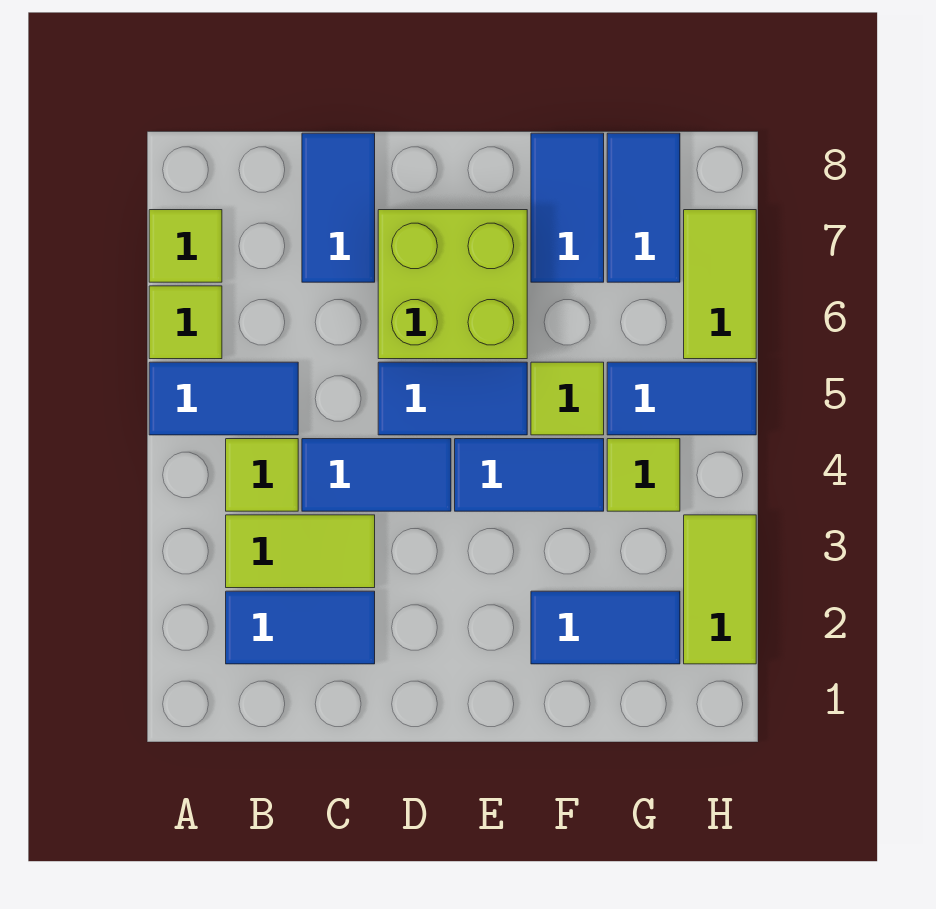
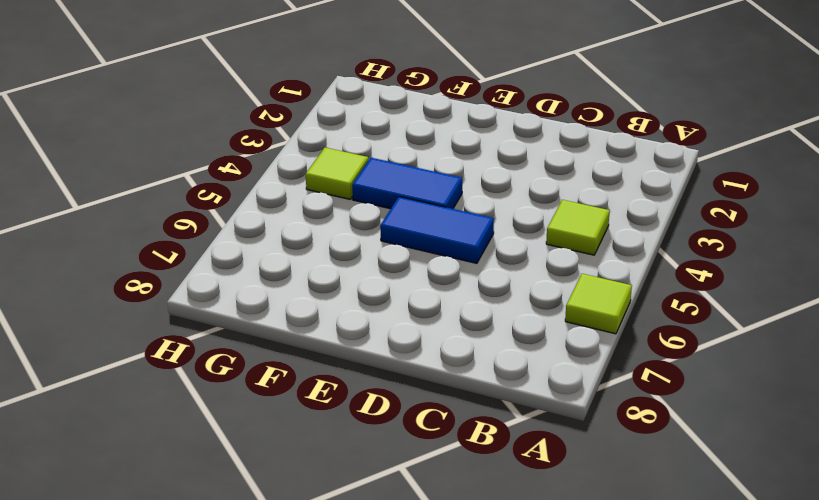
none -> blue 1x2 tile [149,362,298,435]
none -> lime 1x1 tile [149,210,222,282]
none -> blue 1x2 tile [226,591,375,664]

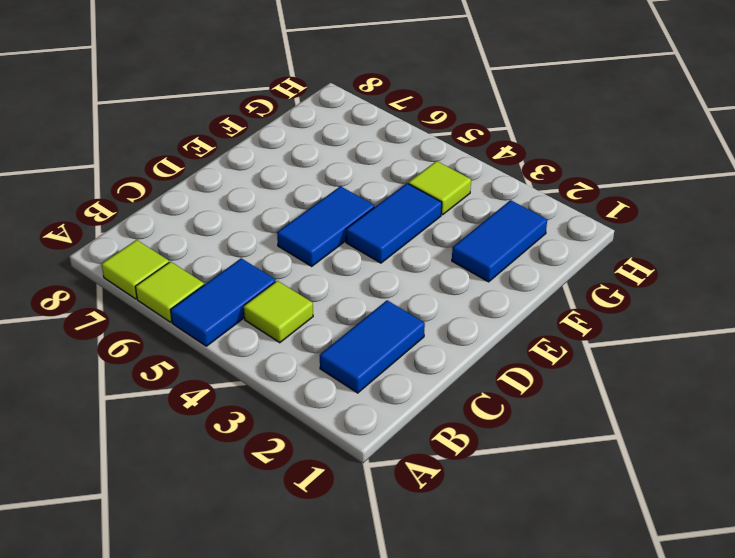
none -> lime 1x2 tile [226,515,375,588]
none -> blue 1x2 tile [302,439,451,511]
none -> blue 1x2 tile [302,133,375,282]

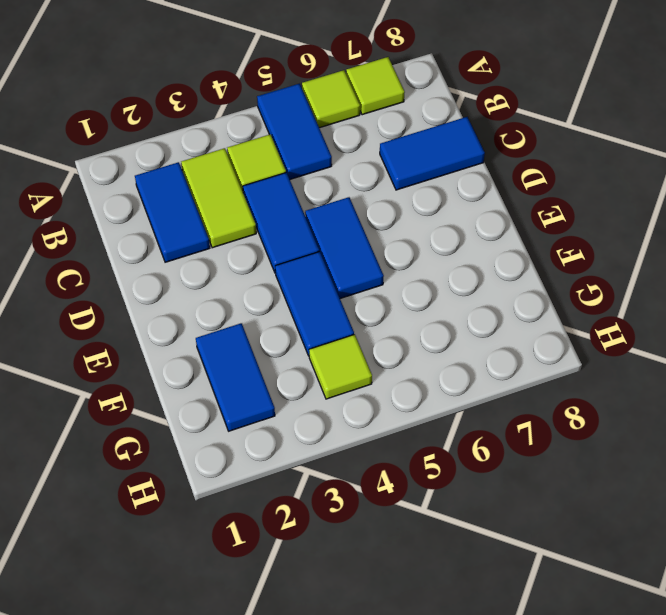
none -> lime 2x2 brick [378,210,527,359]
none -> lime 1x1 tile [531,362,604,435]
none -> blue 1x2 tile [531,133,604,282]

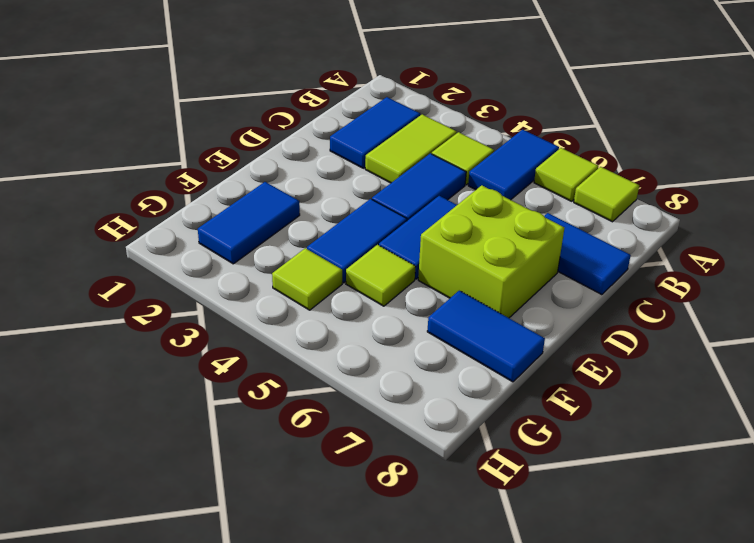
none -> blue 1x2 tile [607,362,756,435]
none -> blue 1x2 tile [607,133,680,282]
none -> lime 1x2 tile [684,515,756,664]

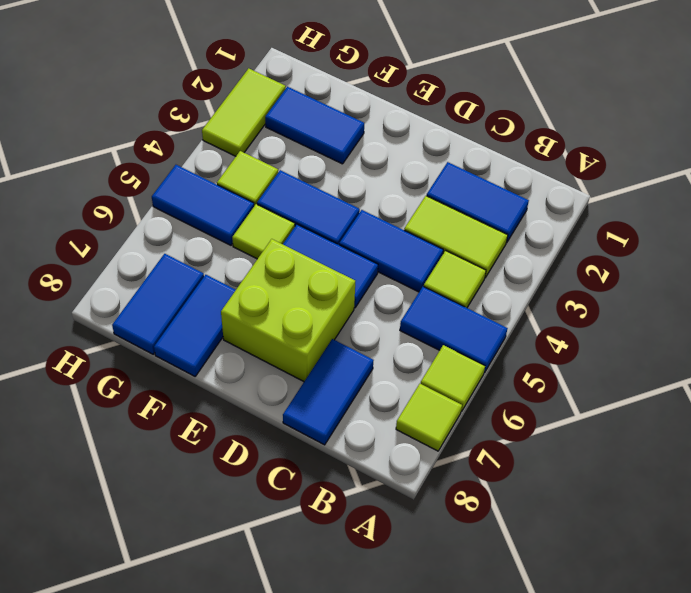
none -> lime 1x2 tile [684,210,756,359]

